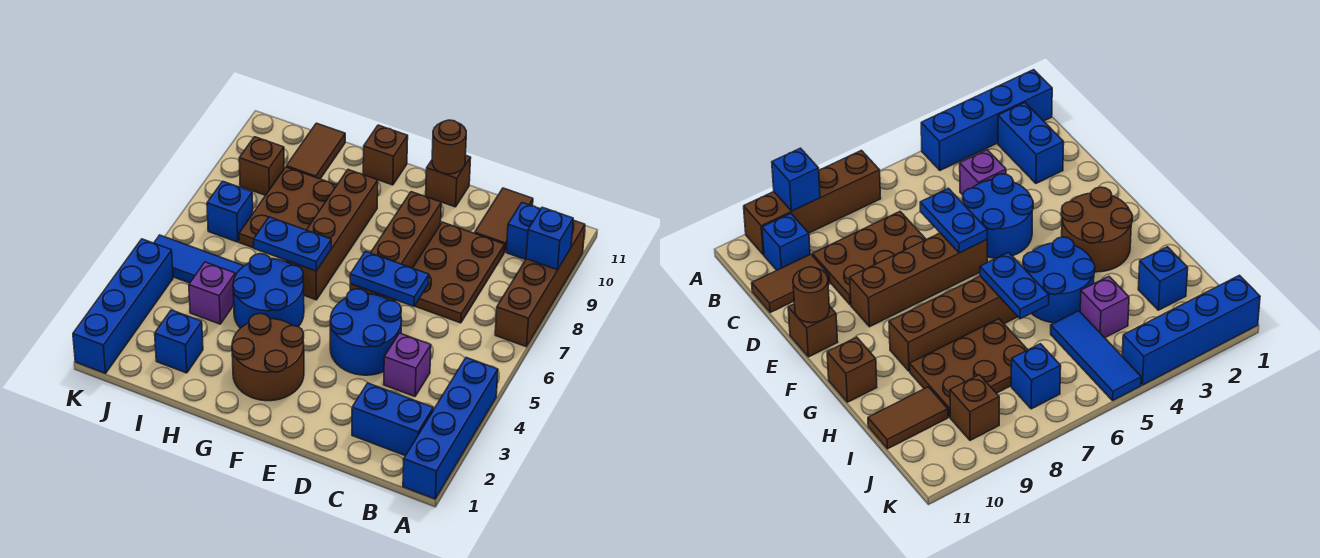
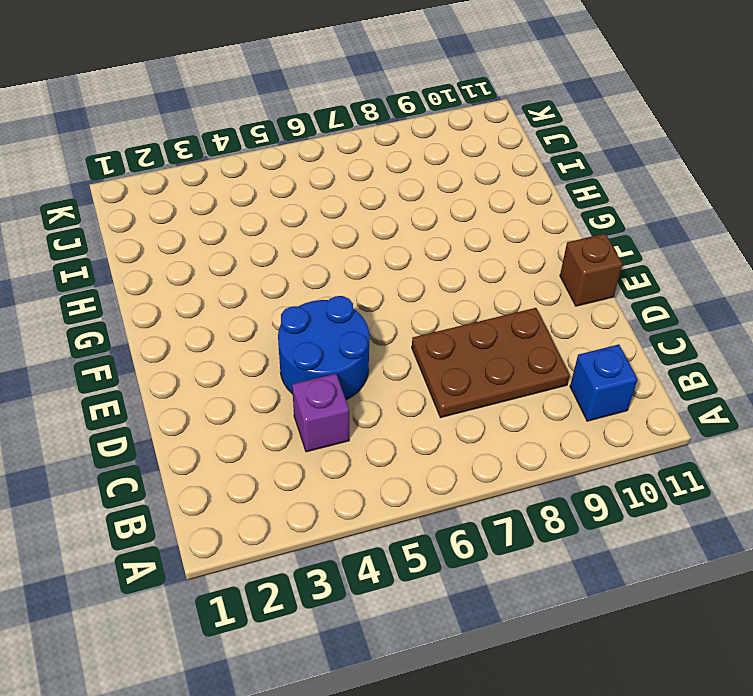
none -> blue 1x4 brick [403,358,498,499]
none -> brown 1x4 brick [495,220,585,347]
none -> blue 1x2 brick [352,383,433,456]

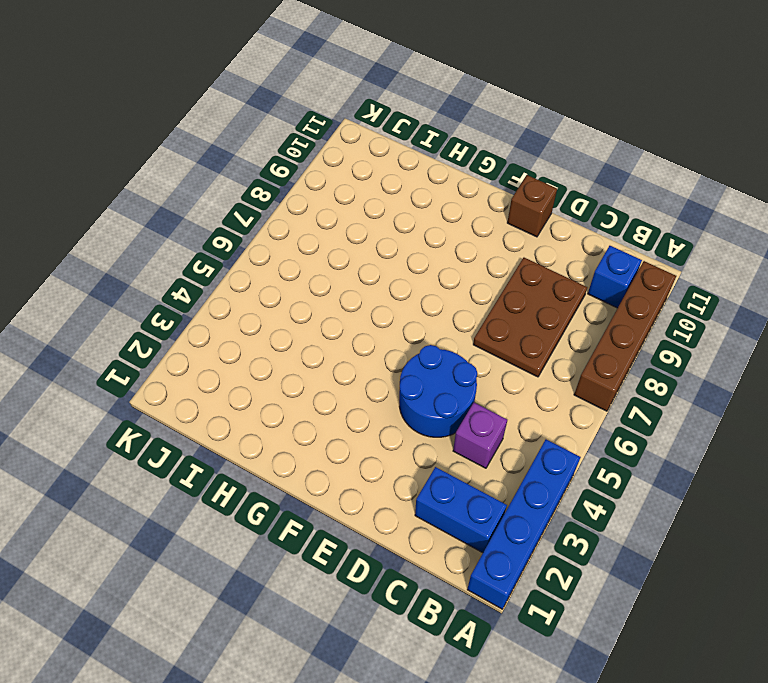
none -> brown 1x2 tile [475,188,533,252]
none -> brown 1x4 brick [350,192,441,301]
none -> brown 2x2 round brick [232,313,304,401]

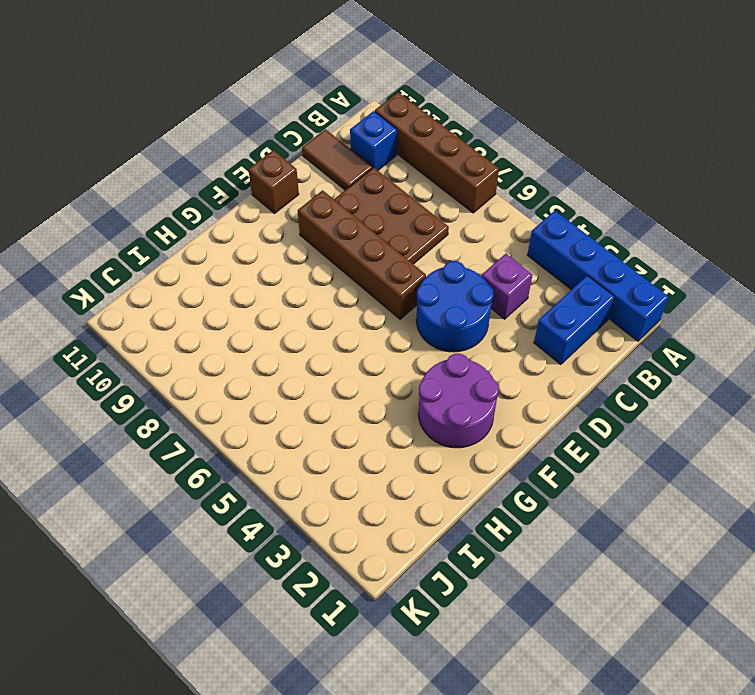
purple 2x2 round brick [418,354,499,448] -> brown 2x2 round brick [232,313,304,401]
none -> blue 2x2 round brick [233,254,304,328]
none -> brown 1x4 brick [286,170,378,300]
none -> brown 1x1 brick [363,125,408,185]

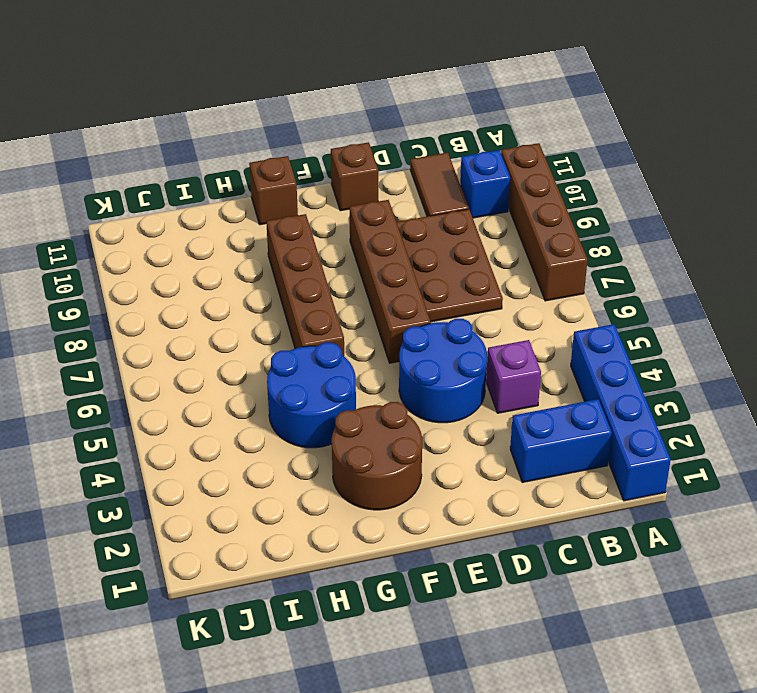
none -> brown 2x3 plate [239,167,337,248]
none -> blue 1x1 brick [155,310,203,373]
none -> purple 1x1 brick [189,262,235,324]

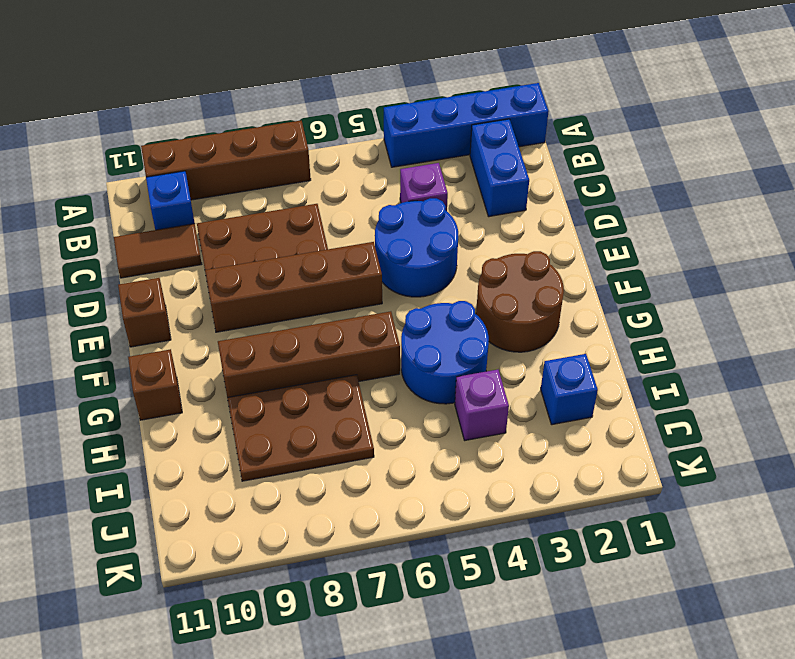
none -> blue 1x3 tile [154,235,243,283]
none -> brown 1x2 tile [286,123,345,179]
none -> blue 1x1 brick [207,181,253,242]

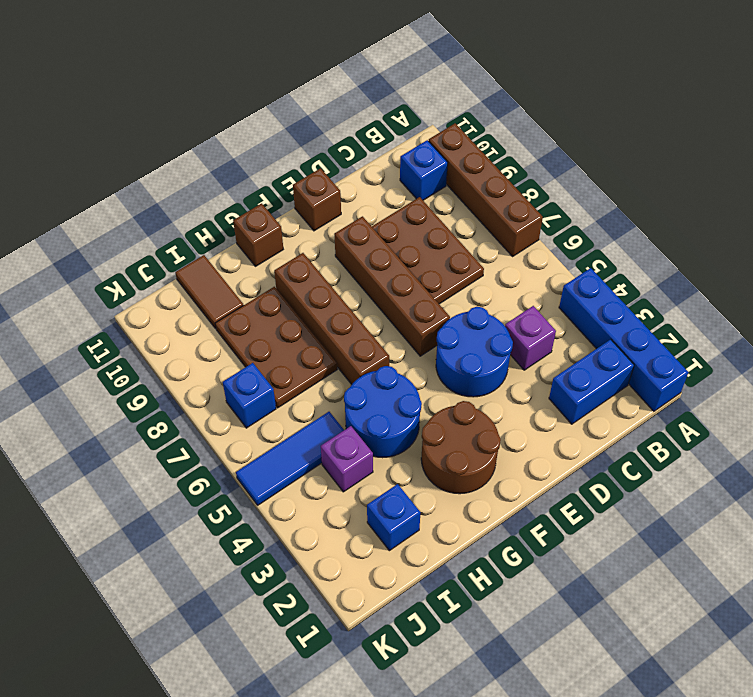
none -> brown 1x2 tile [475,188,533,252]
none -> brown 1x1 brick [239,137,284,195]
none -> blue 1x4 brick [73,239,173,373]

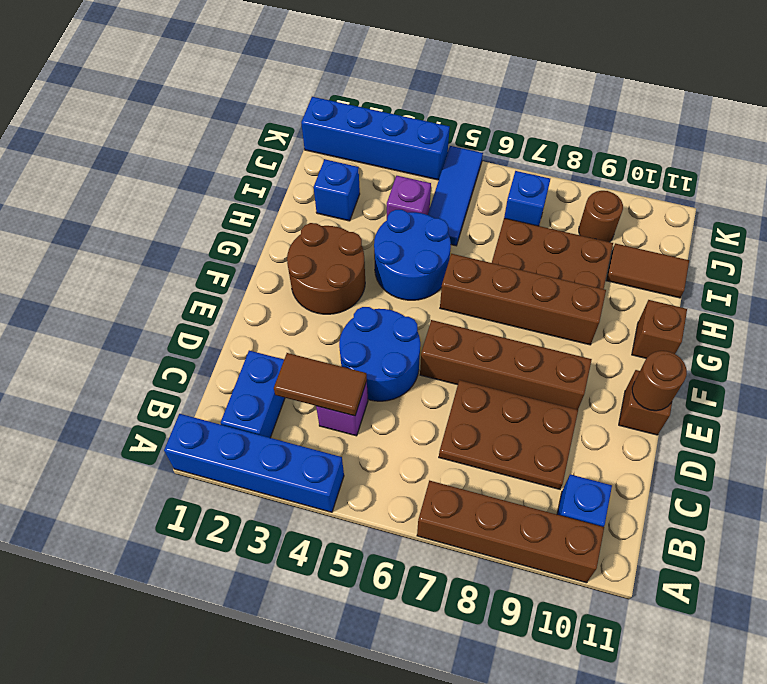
brown 1x2 tile [274,353,367,416] -> brown 1x2 tile moved to [475,188,533,252]
brown 1x1 round brick [579,191,623,242] -> brown 1x1 brick [239,137,284,195]
none -> blue 1x1 brick [526,207,573,270]
none -> blue 1x2 plate [350,251,429,306]
none -> blue 1x2 plate [254,217,331,271]

